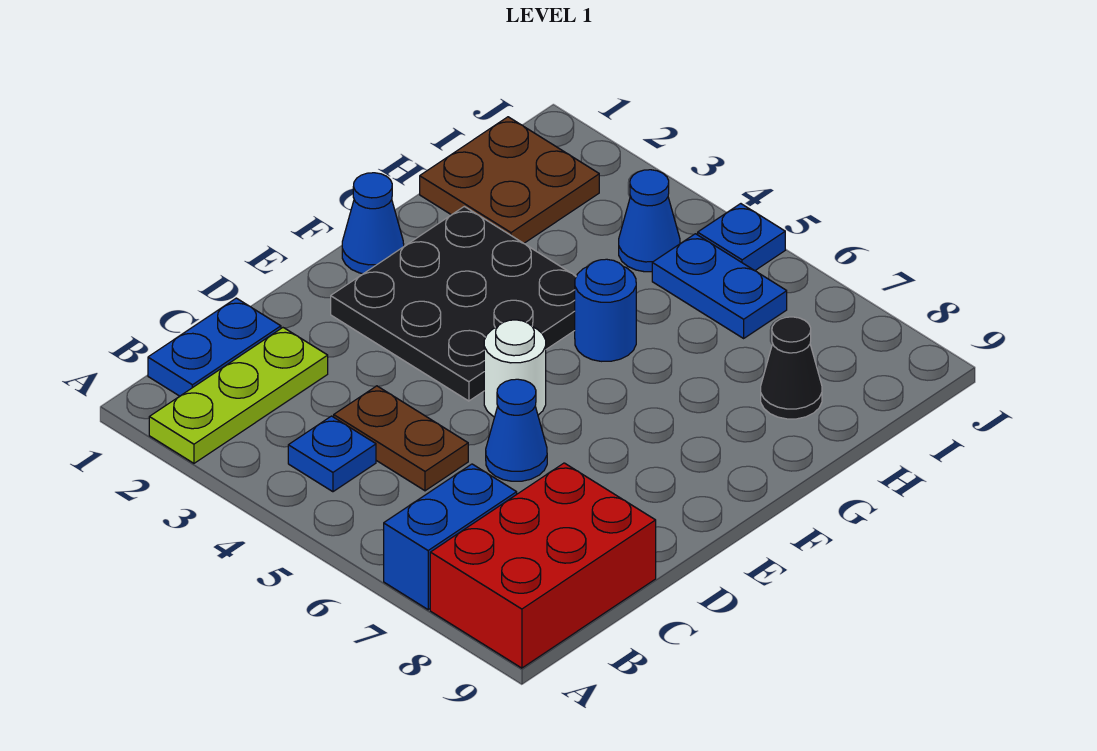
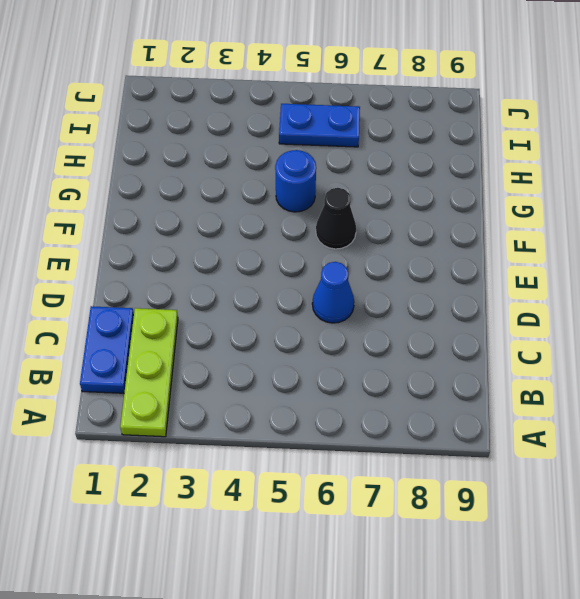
black 1x1 cone [316,188,356,249] -> black 1x1 cone moved to [761,317,822,419]
none -> blue 1x2 brick [384,464,517,610]
none -> red 2x3 brick [430,463,656,668]
none -> blue 1x1 plate [288,416,376,492]

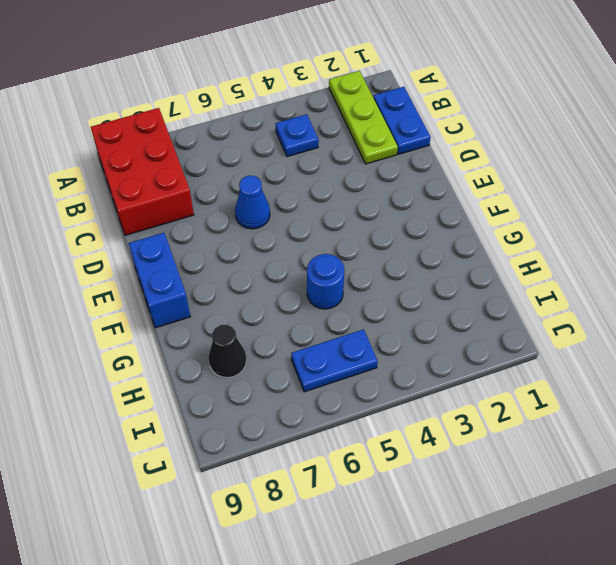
blue 1x2 brick [129,233,191,328] -> blue 1x2 brick moved to [384,464,517,610]
none -> brown 1x2 plate [334,386,468,491]
none -> black 3x3 plate [331,206,576,401]
none -> white 1x1 round brick [484,320,546,417]

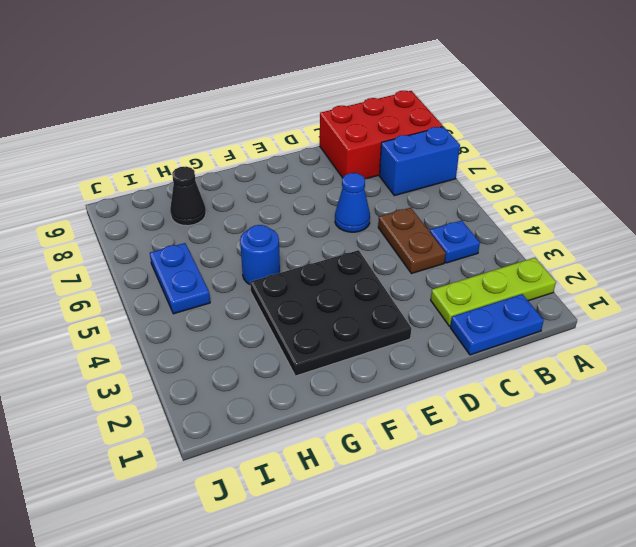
none -> white 1x1 round brick [484,320,546,417]
none -> blue 1x1 cone [342,173,404,274]
none -> brown 2x2 plate [420,117,599,243]

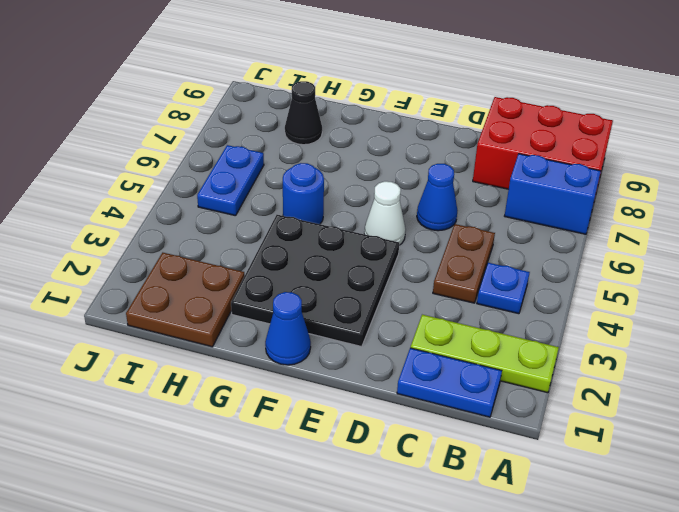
white 1x1 cone [364,181,406,245] -> white 1x1 round brick [484,320,546,417]
none -> blue 1x1 cone [619,170,680,272]
none -> blue 1x1 plate [698,204,785,271]

